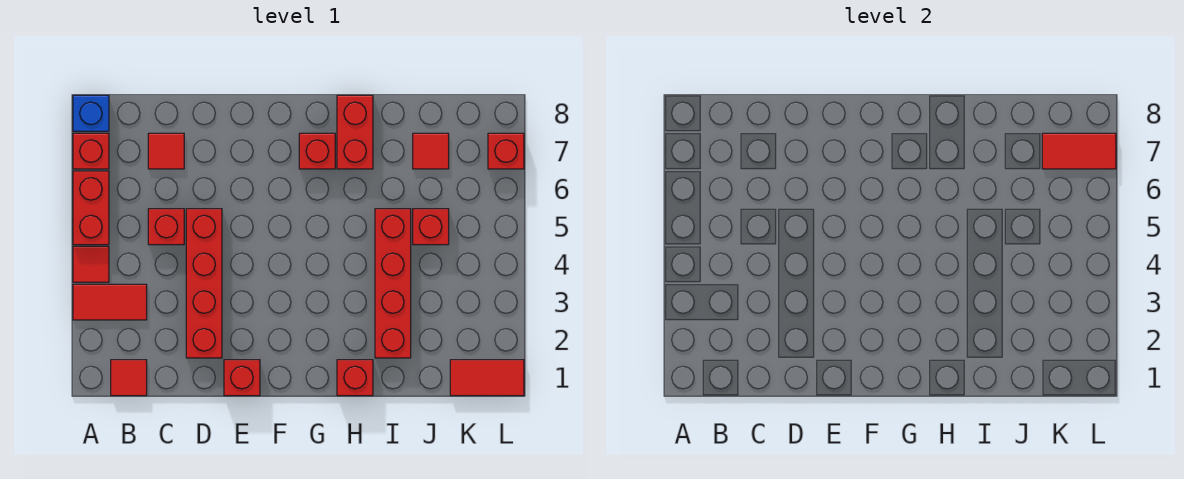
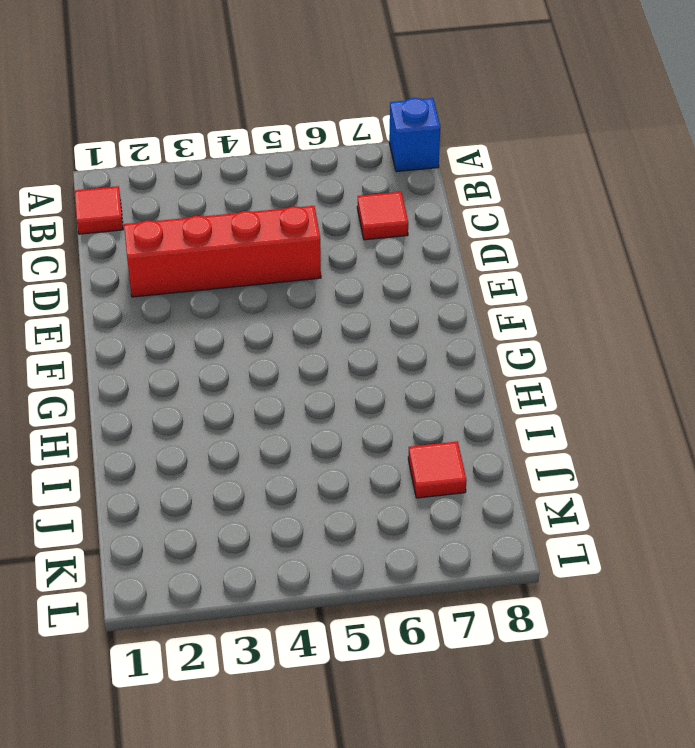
none -> red 1x2 tile [73,284,147,320]
none -> red 1x1 tile [73,246,109,282]
none -> red 1x2 brick [73,171,109,245]

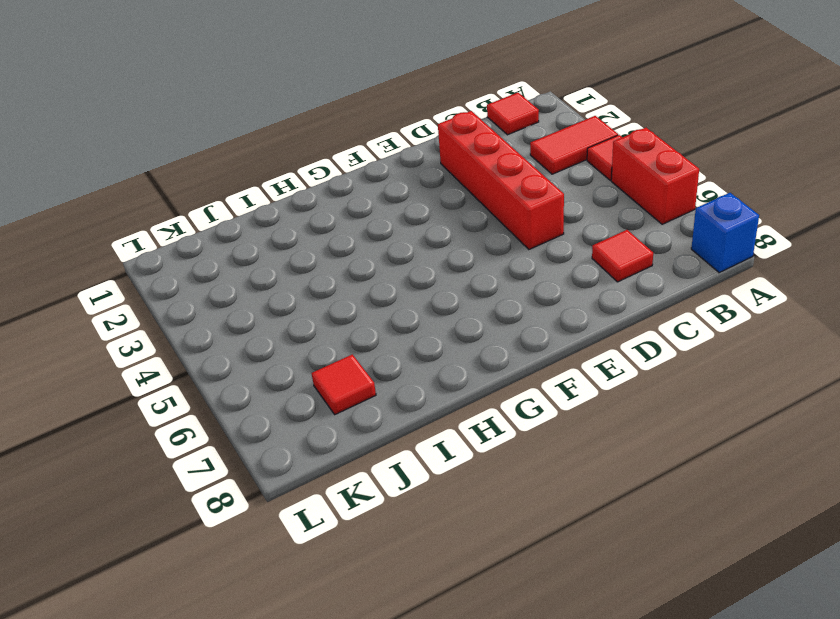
none -> red 1x1 brick [73,133,109,169]
none -> red 1x1 brick [148,209,184,245]
none -> red 1x1 brick [224,360,260,396]

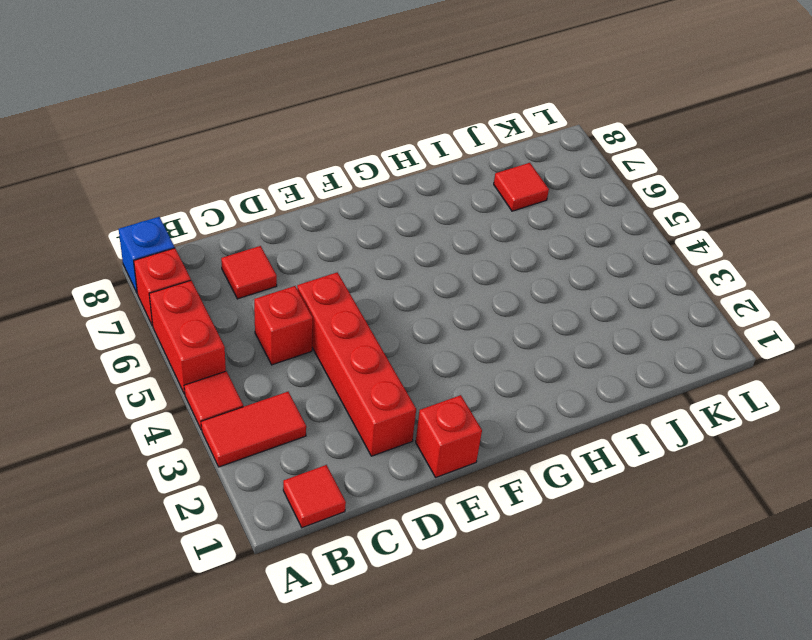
none -> red 1x1 brick [299,133,335,169]
none -> red 1x1 brick [337,360,373,396]
none -> red 1x2 brick [337,95,373,169]

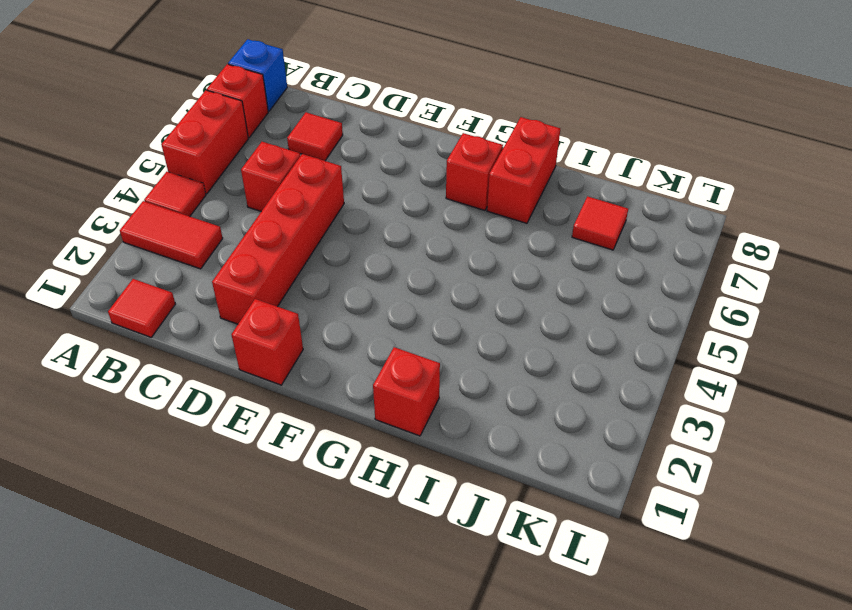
none -> red 1x4 brick [375,209,411,358]
none -> red 1x1 brick [413,209,449,245]
none -> red 1x2 tile [450,360,524,396]

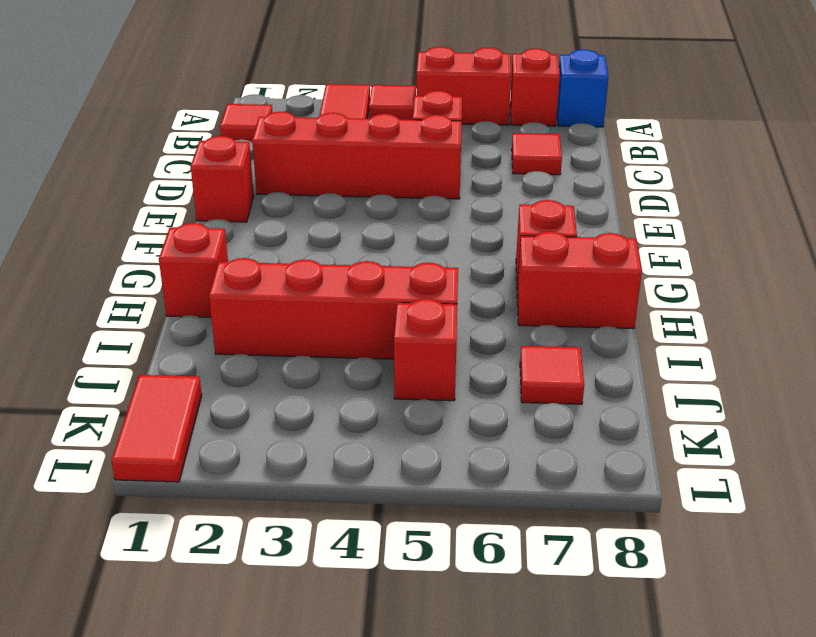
none -> red 1x1 brick [488,133,524,169]
none -> red 1x2 tile [1042,133,1116,169]

